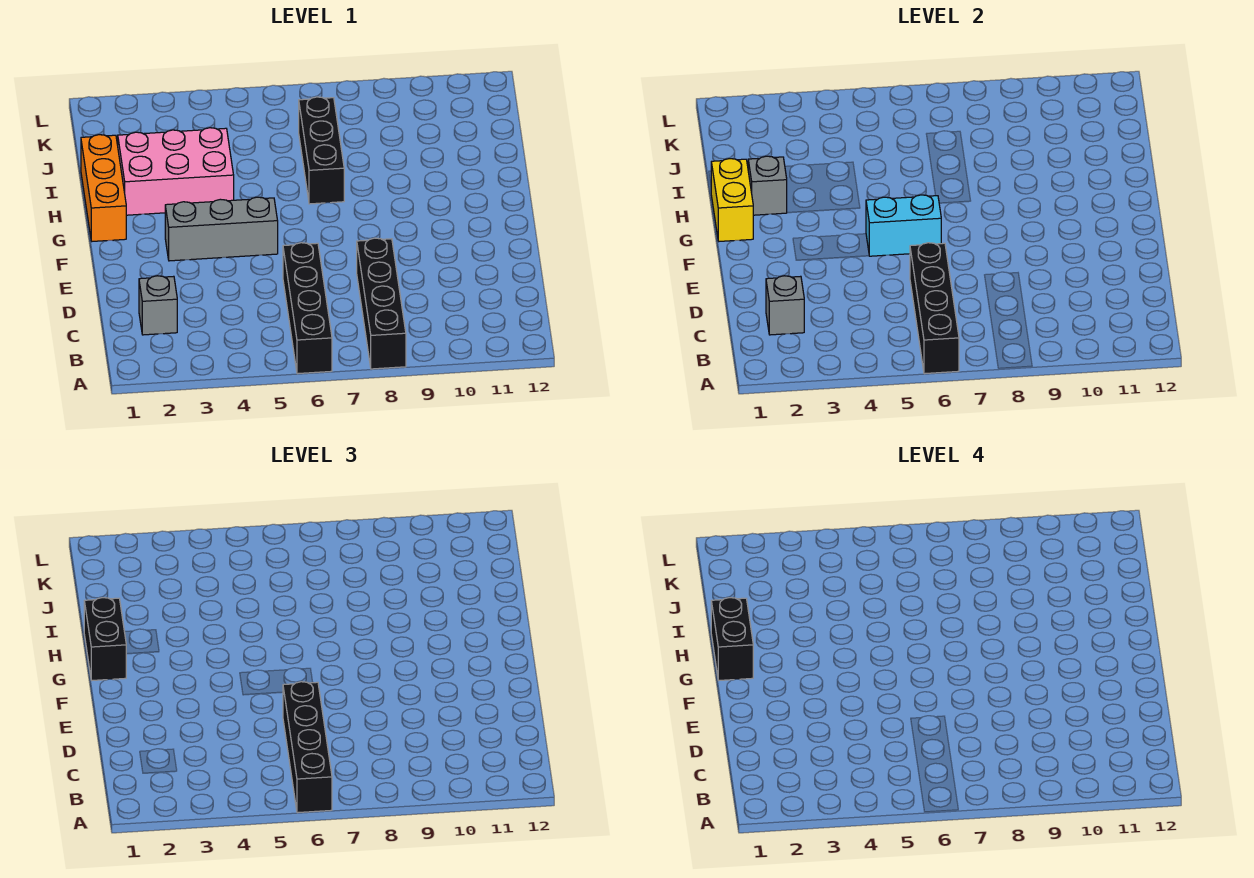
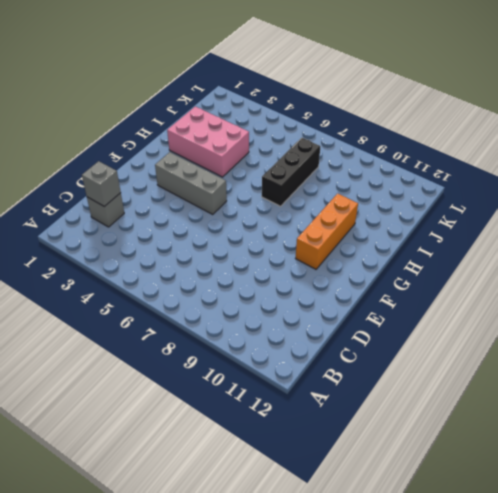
orange 1x3 brick [296,194,358,269] -> orange 1x3 brick moved to [81,135,126,241]
none -> black 1x4 brick [283,243,332,374]
none -> black 1x4 brick [357,238,406,369]
none -> black 1x4 brick [910,243,959,374]

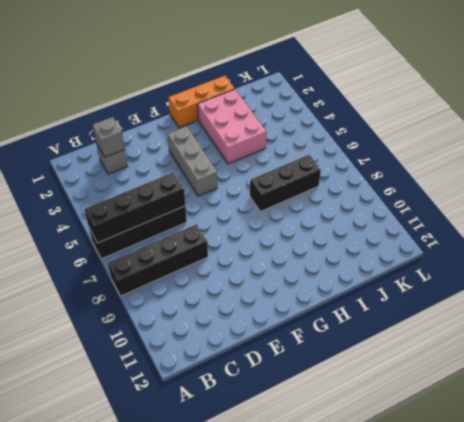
none -> cyan 1x2 brick [866,195,941,256]
none -> yellow 1x2 brick [711,159,753,241]
none -> grey 1x1 brick [748,156,787,215]

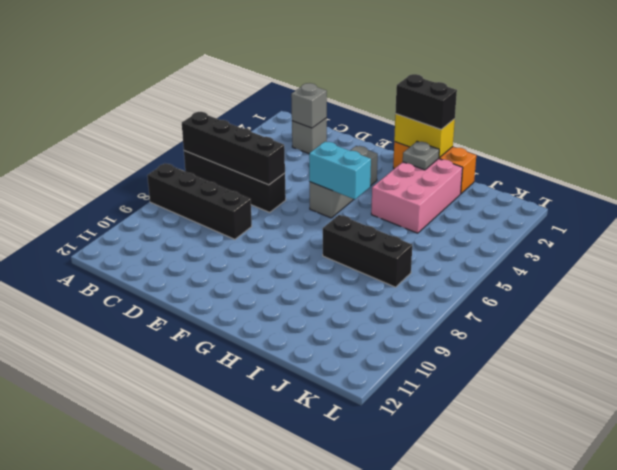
cyan 1x2 brick [309,142,371,199] -> cyan 1x2 brick turned to [866,195,941,256]
grey 1x1 plate [403,141,439,170] -> grey 1x1 brick [748,156,787,215]
none -> black 1x4 brick [283,682,332,813]
none -> black 1x2 brick [711,598,753,680]

